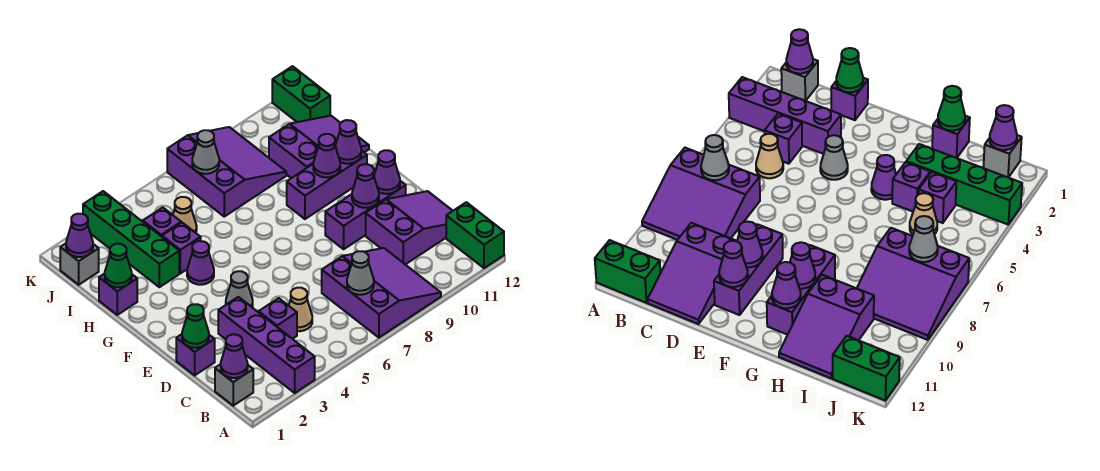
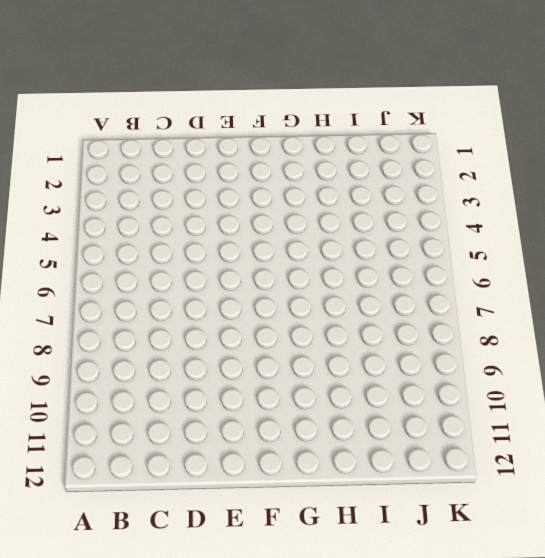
none -> purple 1x4 brick [218,297,315,393]
none -> purple 3x3 slope [322,248,441,338]
none -> green 1x2 brick [446,202,504,268]
none -> grey 1x1 brick [215,364,253,406]

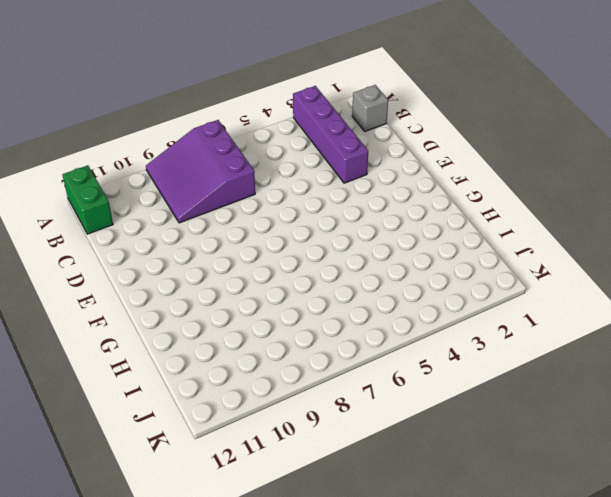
none -> purple 1x1 brick [259,298,297,339]
none -> tan 1x1 cone [289,288,312,331]
none -> purple 2x3 slope [366,191,453,265]
none -> purple 1x1 brick [176,334,215,375]

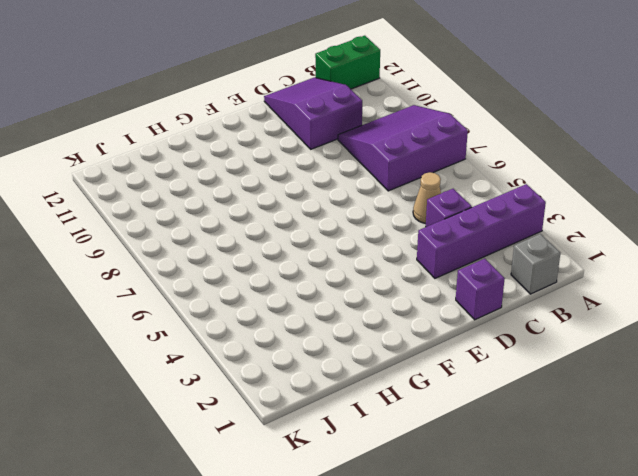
none -> grey 1x1 cone [226,271,253,307]
none -> purple 1x3 brick [325,181,406,249]
none -> purple 1x1 cone [187,241,214,285]
none -> purple 1x3 brick [287,150,367,219]

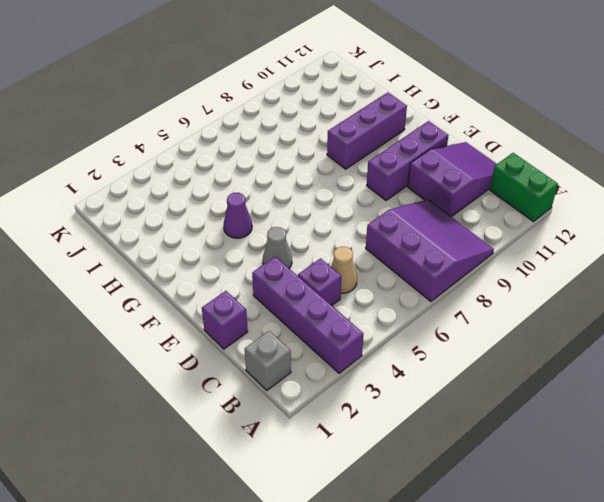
none -> purple 1x1 brick [99,274,137,315]
none -> green 1x4 brick [83,191,179,287]
none -> purple 1x1 brick [162,223,201,273]
none -> purple 2x3 slope [269,116,369,178]

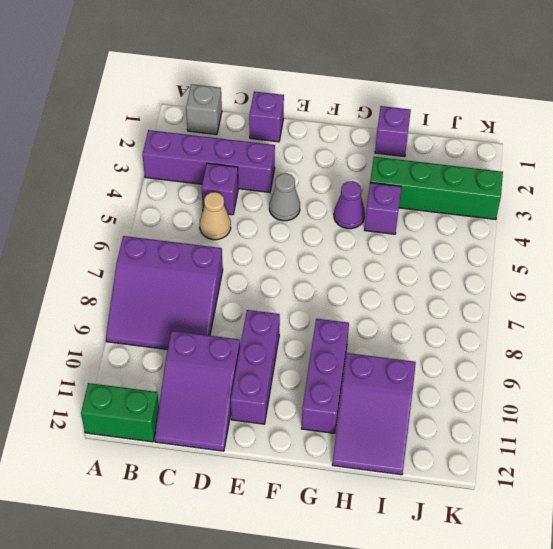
none -> purple 1x1 brick [143,207,181,237]
none -> tan 1x1 cone [173,197,197,233]
none -> purple 3x3 slope [167,127,286,217]
none -> grey 1x1 brick [60,244,99,285]

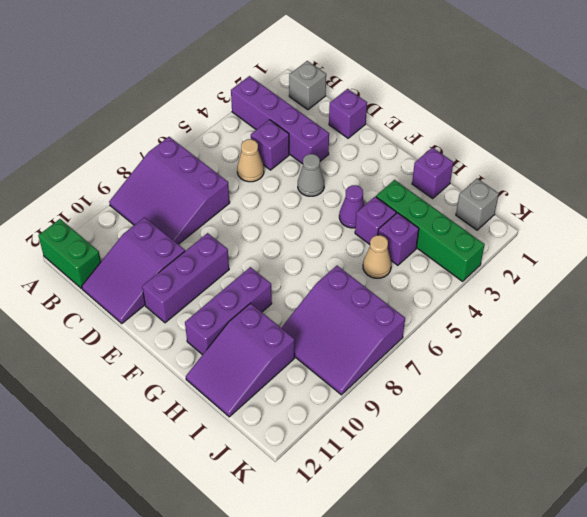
none -> green 1x2 brick [272,66,330,122]
none -> purple 1x1 cone [221,334,248,378]
none -> grey 1x1 cone [347,251,374,295]
none -> green 1x1 cone [182,304,209,348]

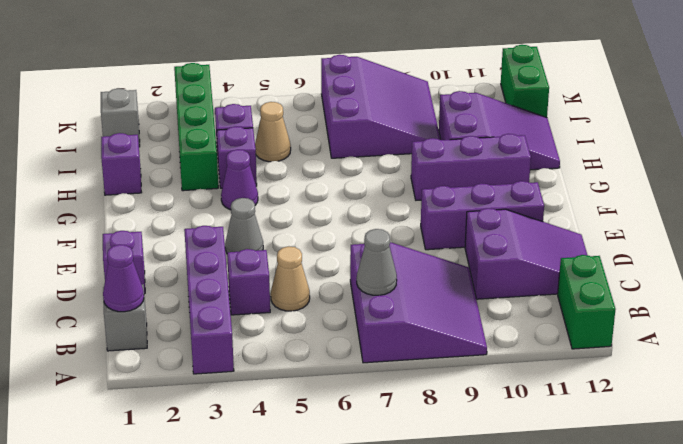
none -> green 1x1 cone [182,304,209,348]
none -> purple 1x1 cone [352,164,379,208]
none -> purple 1x1 cone [374,150,400,194]
none -> purple 1x1 cone [313,134,340,178]

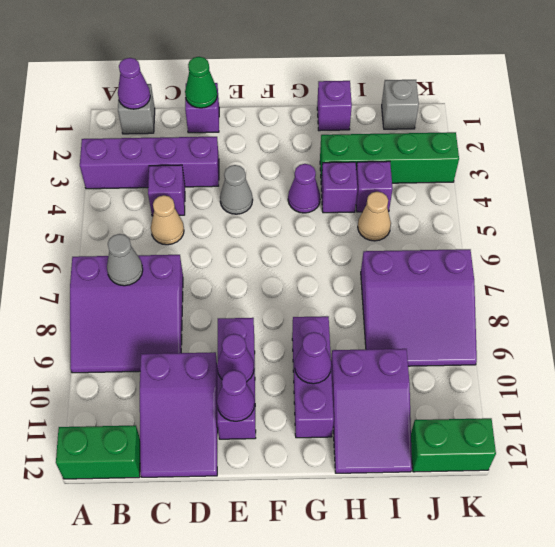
none -> purple 1x1 cone [335,120,361,164]
none -> green 1x1 cone [105,244,132,287]
none -> purple 1x1 cone [66,214,93,257]
none -> grey 1x1 cone [192,130,219,174]

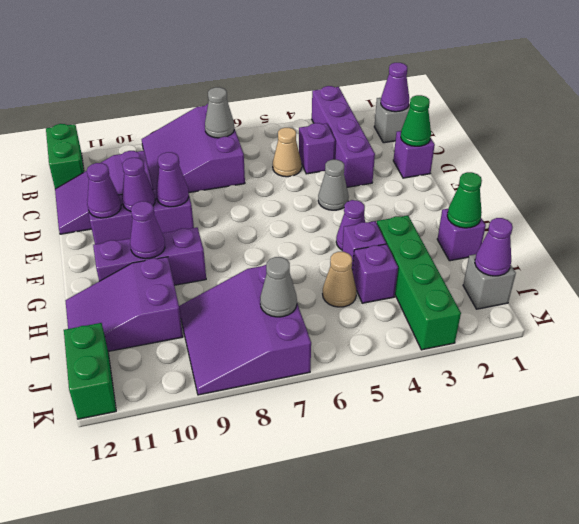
purple 1x1 cone [156,152,189,207] -> purple 1x1 cone moved to [335,120,361,164]

